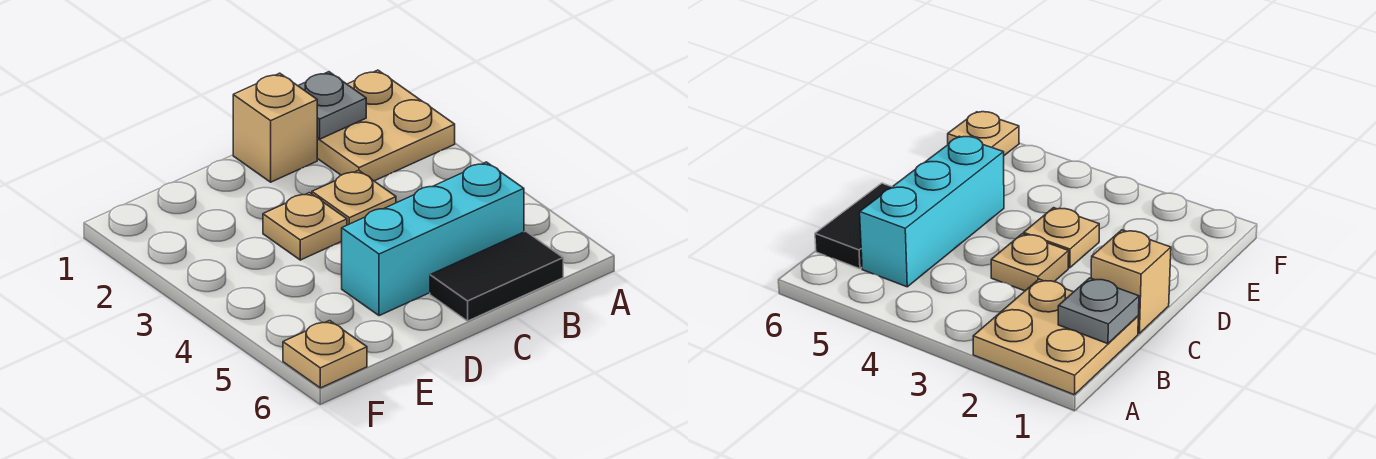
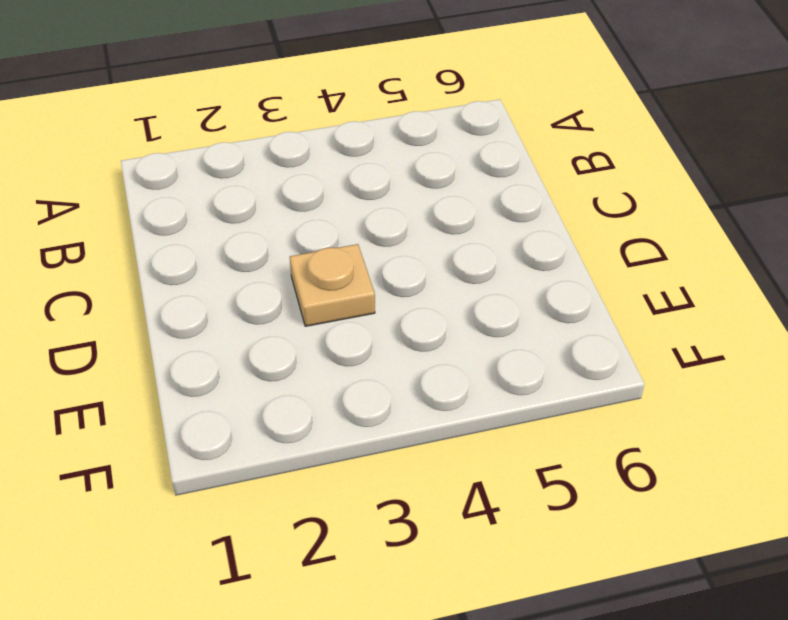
none -> tan 2x2 plate [317,70,455,181]
none -> cyan 1x3 brick [342,162,524,316]

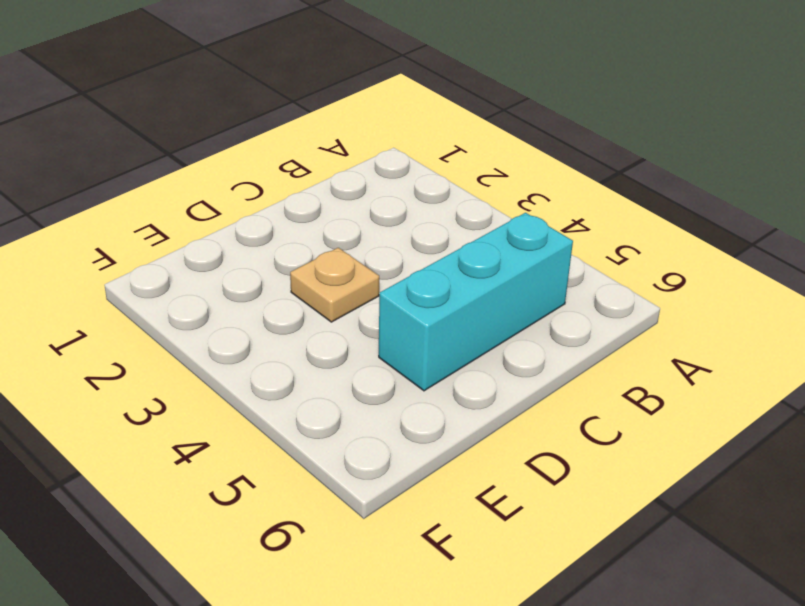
none -> tan 2x2 plate [317,70,455,181]
none -> black 1x2 tile [430,231,563,321]

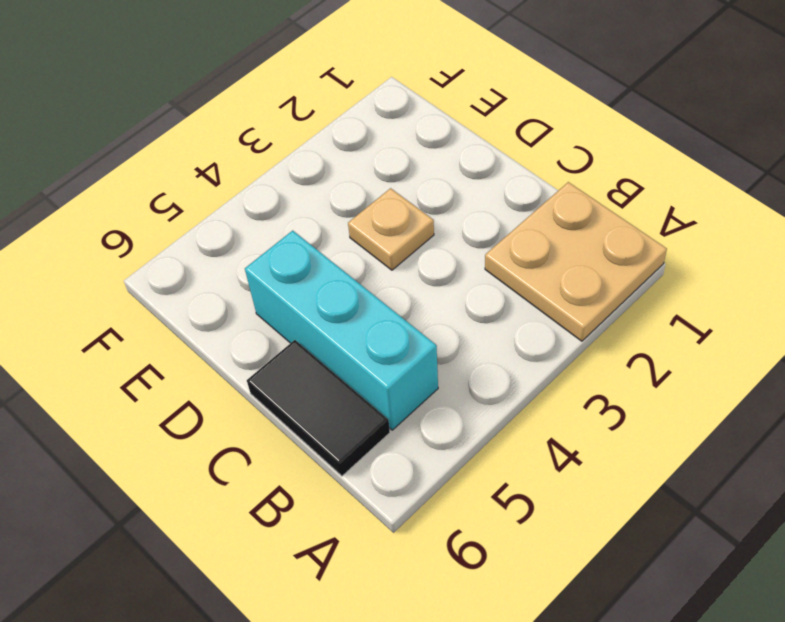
none -> tan 1x1 brick [233,73,317,182]
none -> tan 1x1 plate [312,170,396,225]

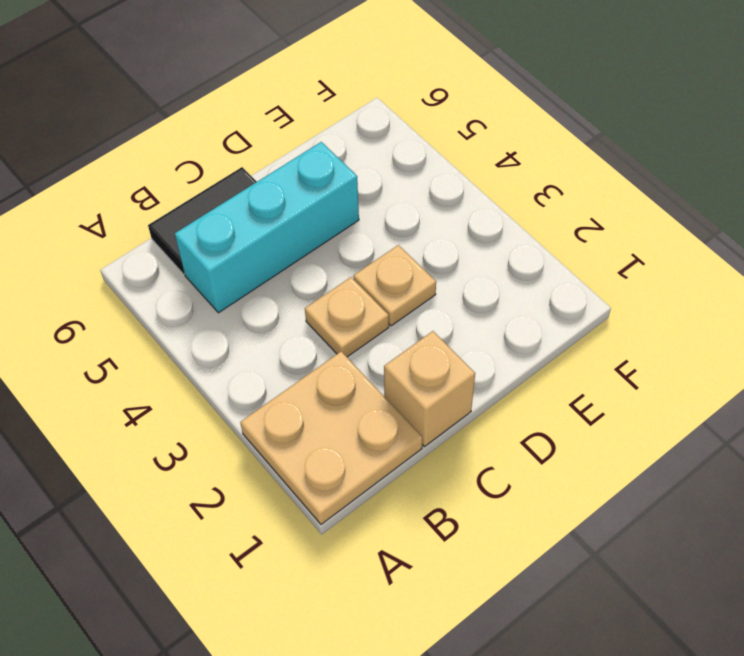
none -> tan 1x1 plate [283,321,367,388]
none -> grey 1x1 plate [298,72,366,139]

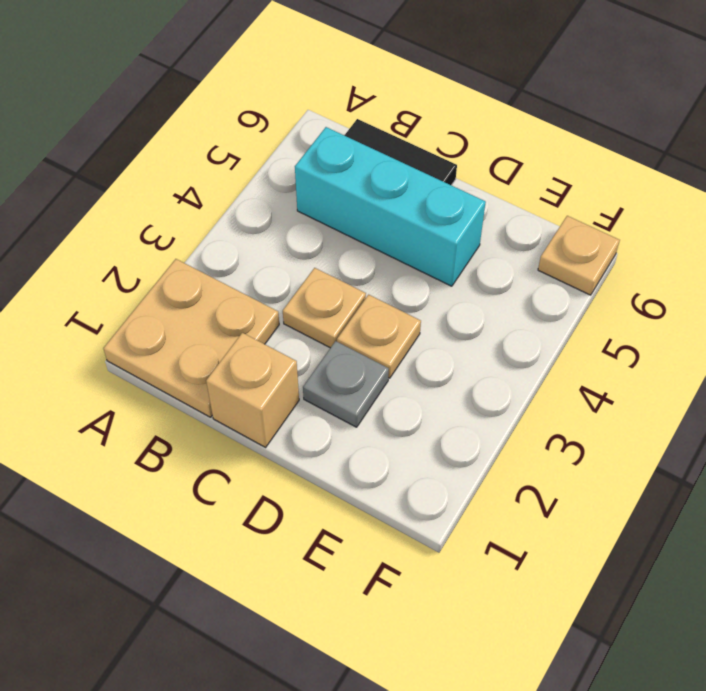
grey 1x1 plate [303,341,389,427] -> grey 1x1 plate moved to [298,72,366,139]

